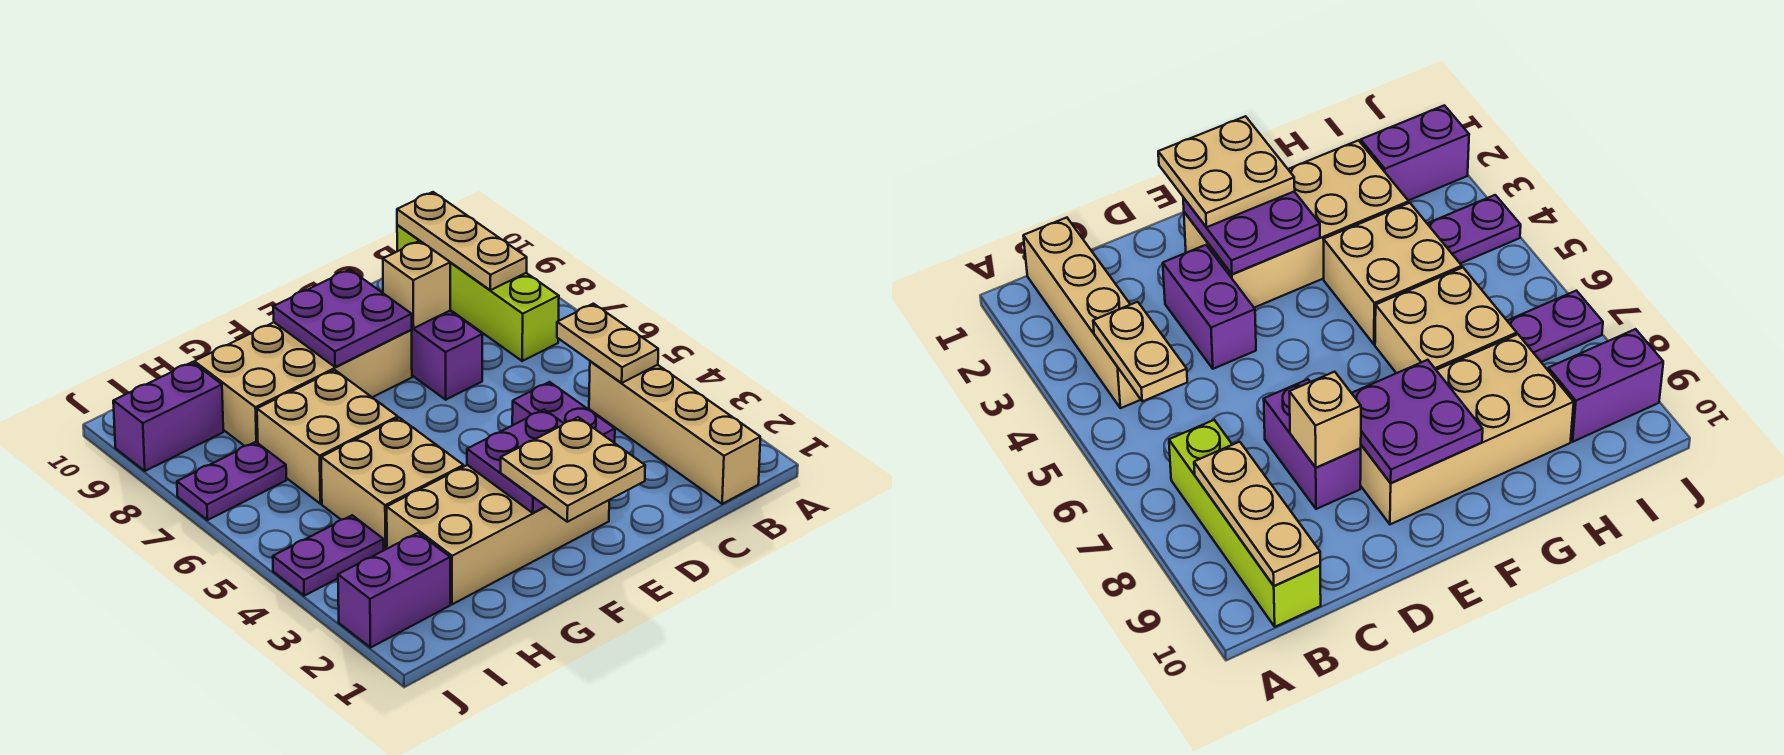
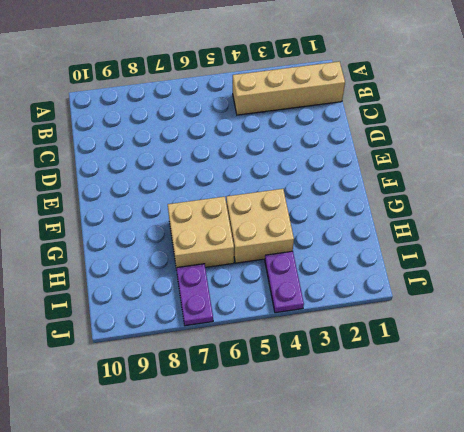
none -> lime 1x4 brick [397,225,559,361]
none -> purple 1x2 brick [512,382,615,443]
none -> purple 1x2 brick [412,311,483,400]

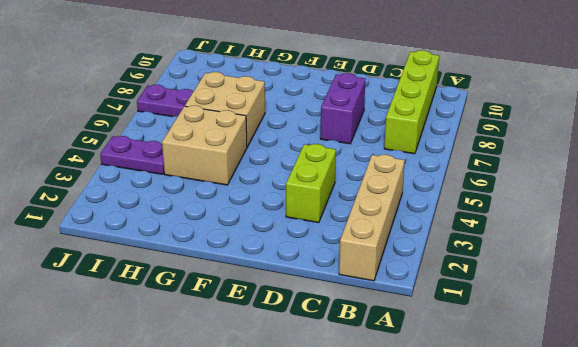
lime 1x2 brick [286,144,336,223] -> purple 1x2 brick [512,382,615,443]
none -> tan 2x4 brick [387,465,609,604]
none -> tan 2x4 brick [194,322,412,446]
none -> purple 1x2 brick [338,533,450,648]

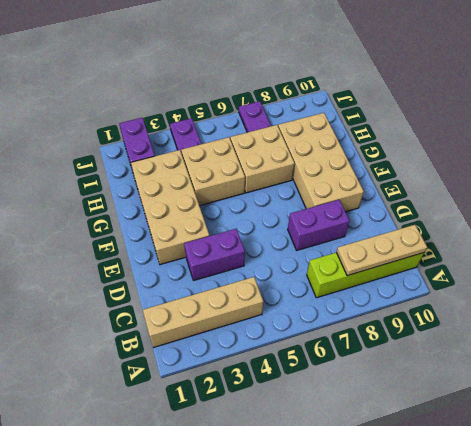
none -> purple 1x2 brick [113,362,223,471]
none -> tan 1x2 plate [557,304,658,383]
none -> tan 1x1 brick [383,241,450,328]

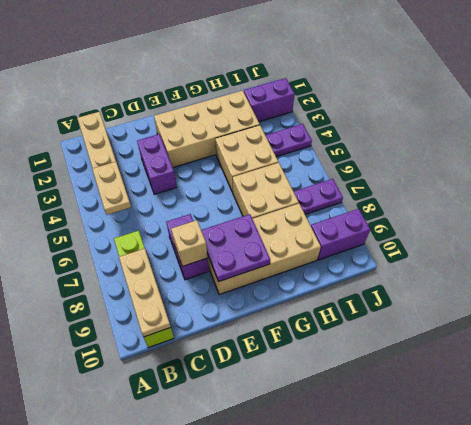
none -> purple 2x2 plate [467,409,564,513]
none -> tan 2x2 plate [501,417,645,522]

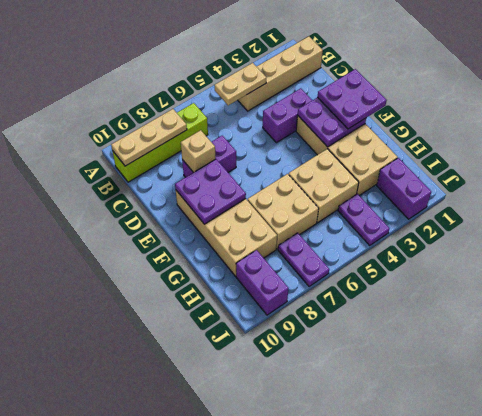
purple 2x2 plate [318,69,387,129] -> tan 2x2 plate [501,417,645,522]

